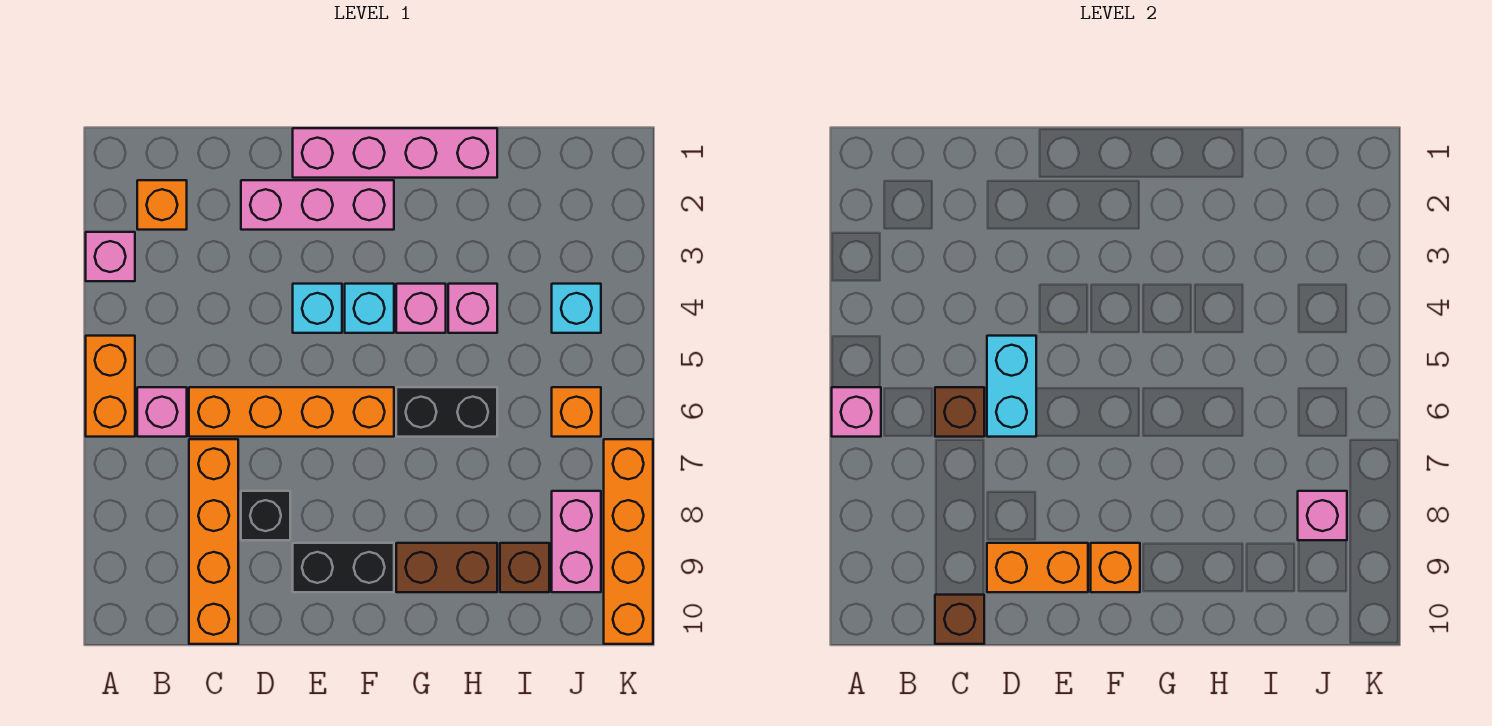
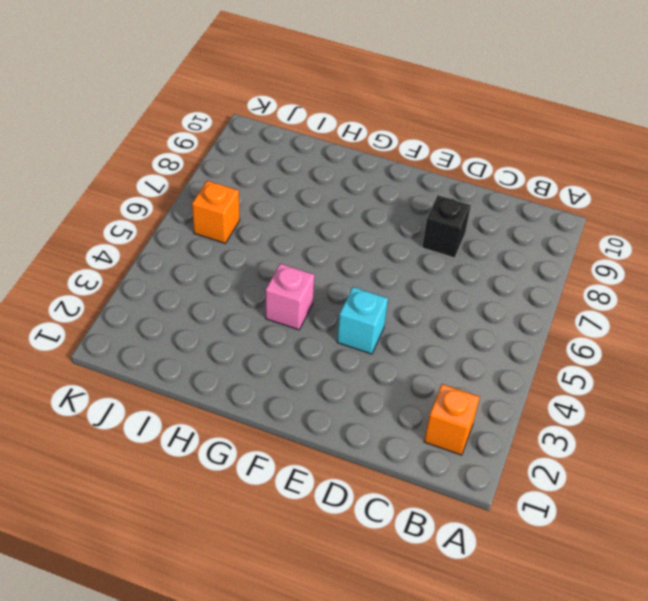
none -> pink 1x1 brick [86,232,135,281]
none -> orange 1x2 brick [86,336,135,437]
none -> pink 1x1 brick [137,387,187,437]

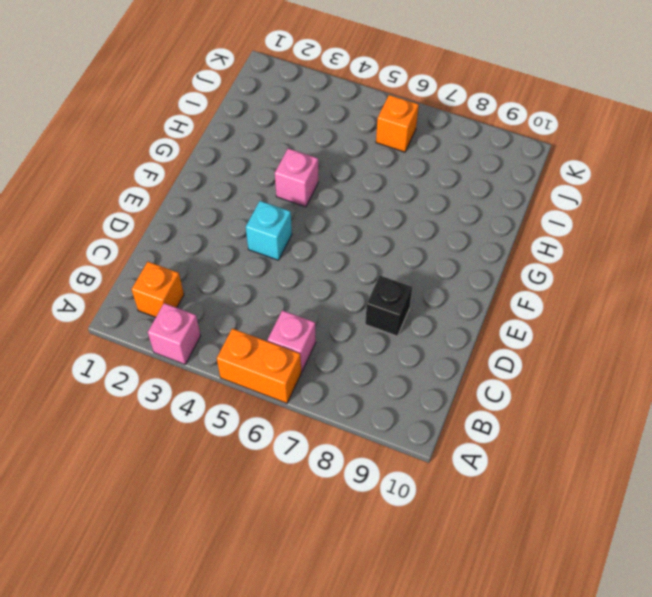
none -> orange 1x4 brick [189,387,394,437]
none -> orange 1x4 brick [189,439,238,644]
none -> pink 1x3 brick [241,180,394,230]

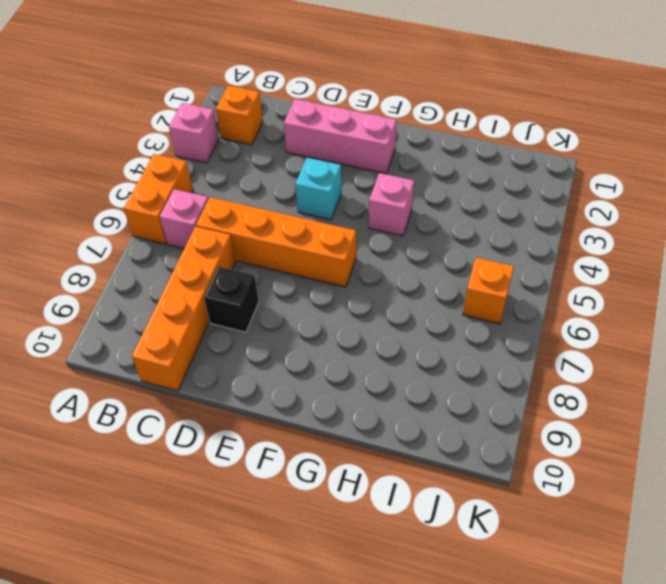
none -> pink 1x4 brick [293,128,497,178]
none -> black 1x2 brick [293,543,394,592]
none -> cyan 1x1 brick [345,284,394,333]

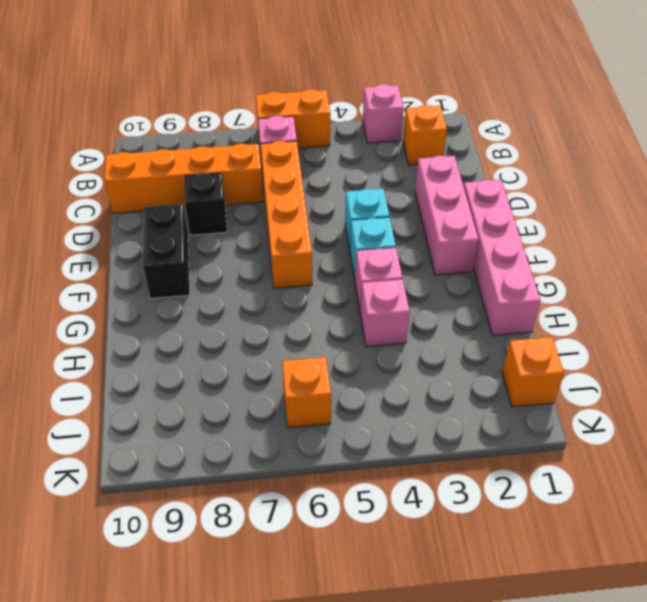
orange 1x1 brick [502,337,564,407] -> orange 1x1 brick moved to [1091,543,1140,592]
none -> black 1x2 brick [396,387,497,437]
none -> brown 1x2 brick [396,543,497,592]
none -> brown 1x1 brick [500,543,549,592]

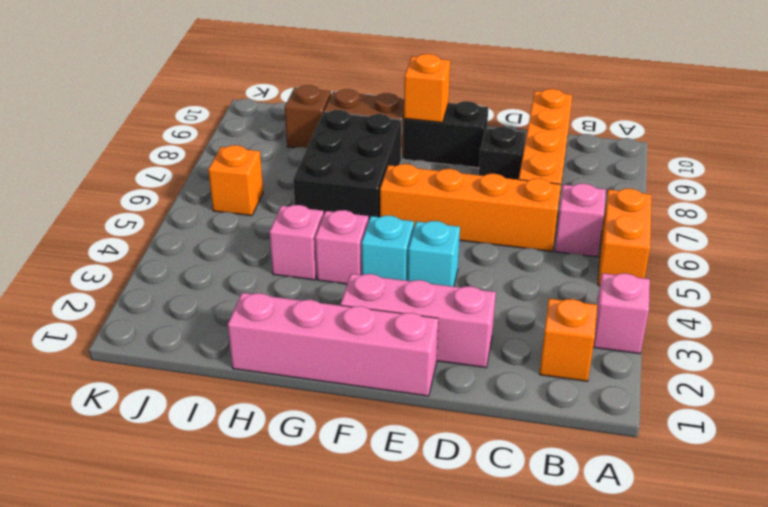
black 2x3 brick [293,110,402,219] -> black 1x2 brick [396,387,497,437]
none -> cyan 1x1 brick [552,284,601,333]
none -> pink 1x2 brick [552,491,601,592]
none -> orange 1x4 brick [604,439,653,644]

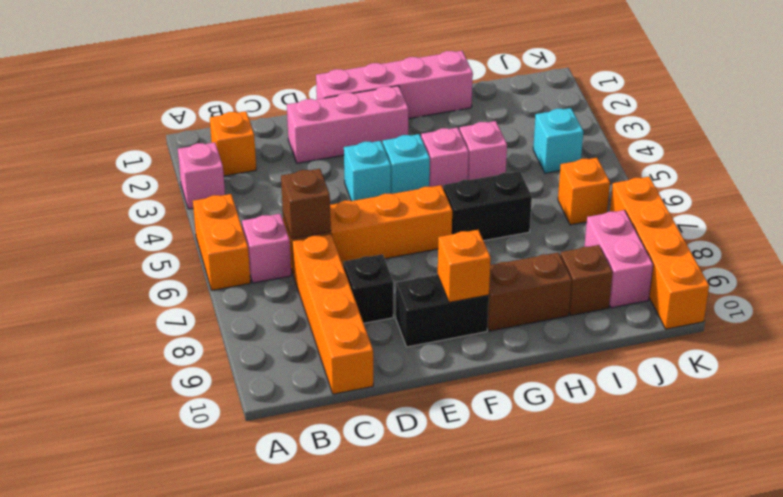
none -> pink 1x1 brick [832,387,881,437]
none -> brown 1x1 brick [935,595,984,644]
none -> cyan 1x2 brick [987,336,1036,437]

